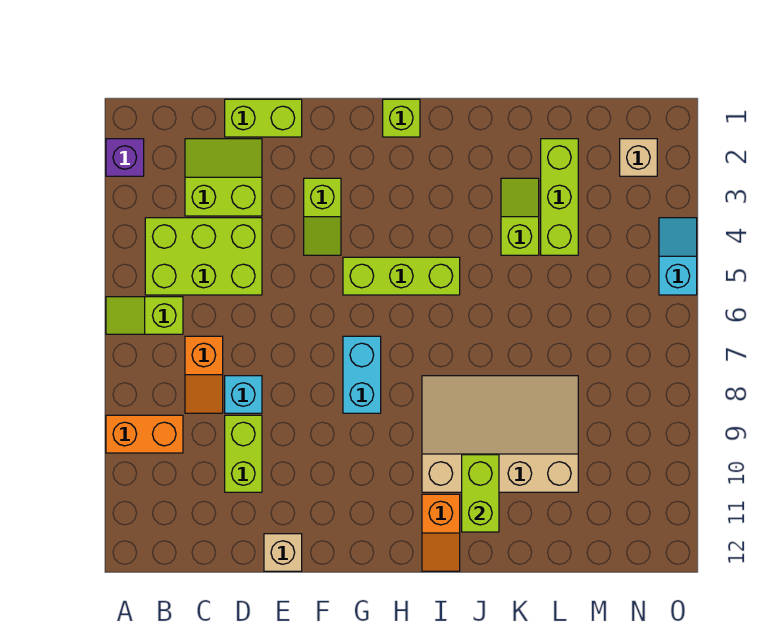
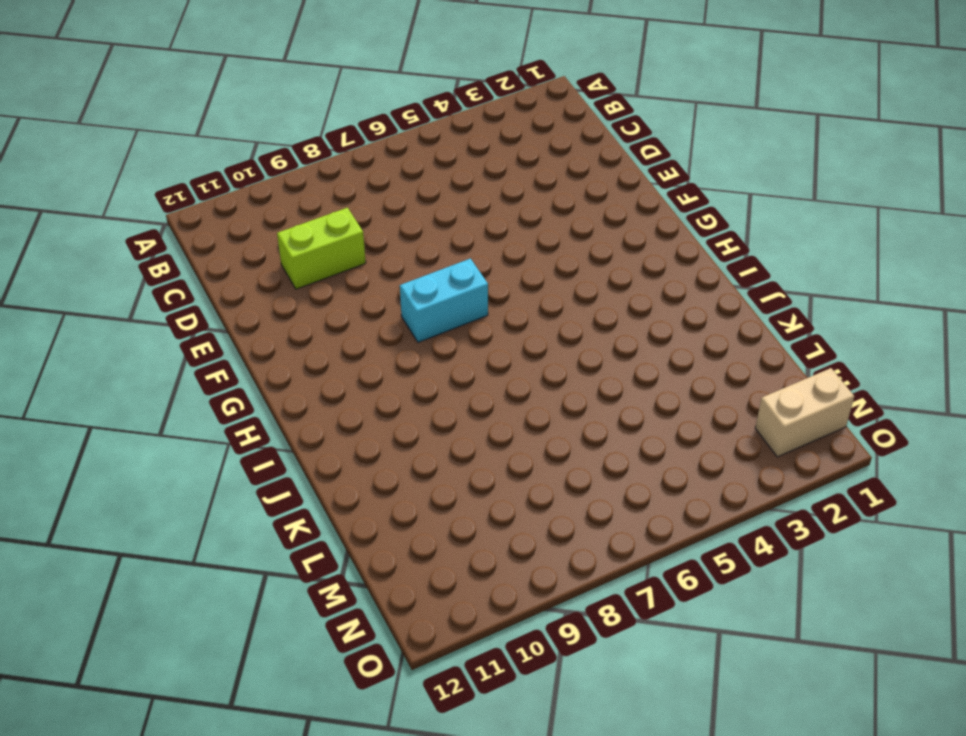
tan 1x2 brick [755,368,854,457] -> tan 1x1 brick [620,139,657,176]
none -> purple 1x1 brick [106,139,144,176]
none -> lime 1x2 slope [106,297,183,334]
none -> orange 1x2 brick [106,415,183,453]

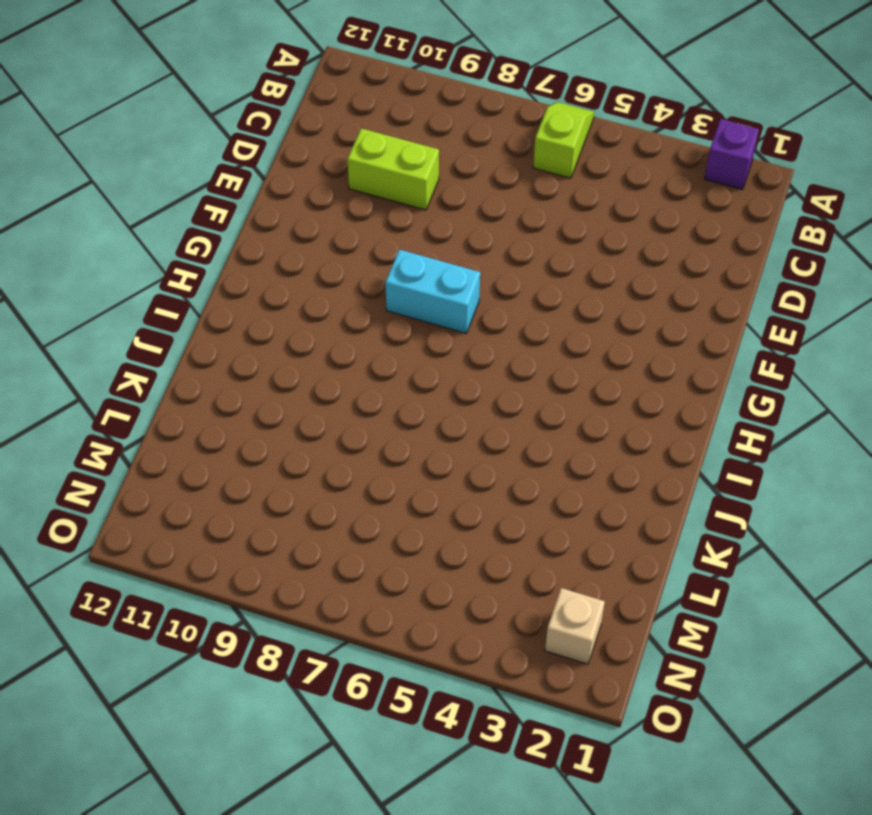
none -> orange 1x2 brick [106,415,183,453]
none -> lime 2x3 brick [145,218,262,295]
none -> lime 2x2 slope [185,139,262,216]

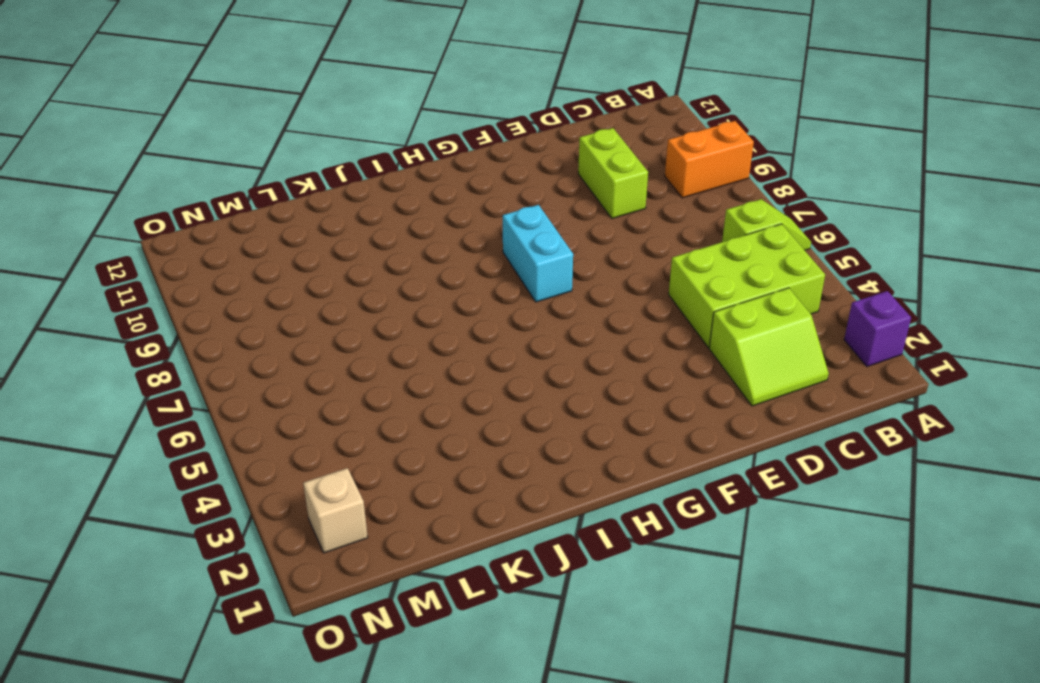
none -> orange 1x2 slope [185,336,223,413]
none -> lime 1x2 brick [225,99,302,137]
none -> cyan 1x1 brick [225,376,262,413]

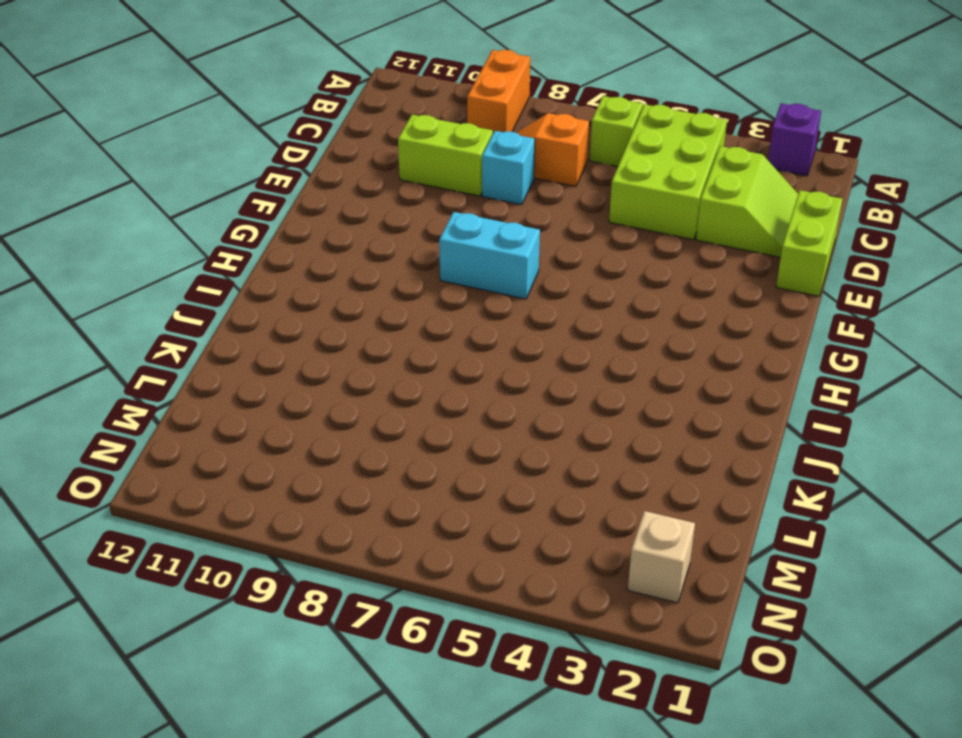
none -> tan 1x1 brick [264,534,302,571]
none -> lime 1x2 slope [304,178,341,255]
none -> lime 1x3 brick [343,257,460,295]

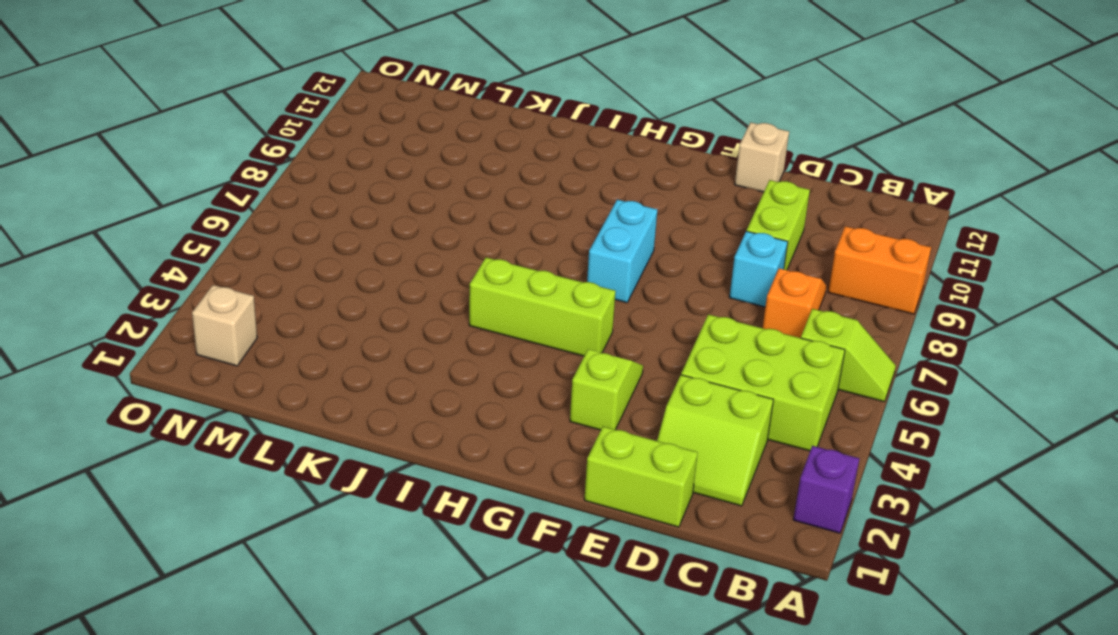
none -> lime 1x1 brick [383,99,420,137]
none -> tan 3x4 slope [422,376,578,492]
none -> orange 1x2 slope [422,494,460,571]

